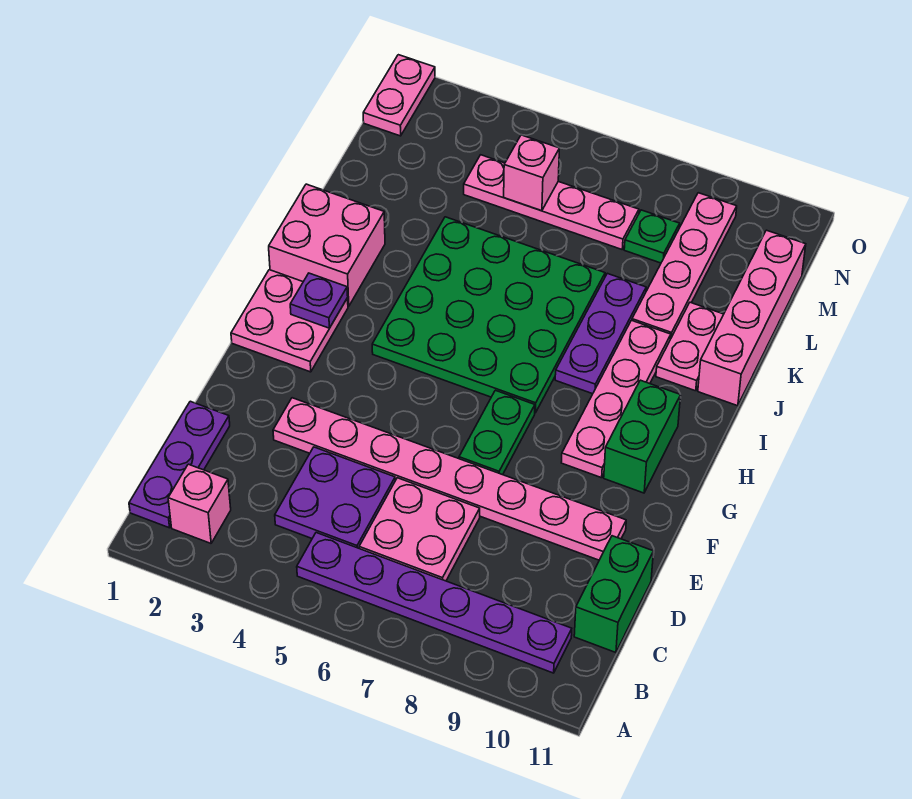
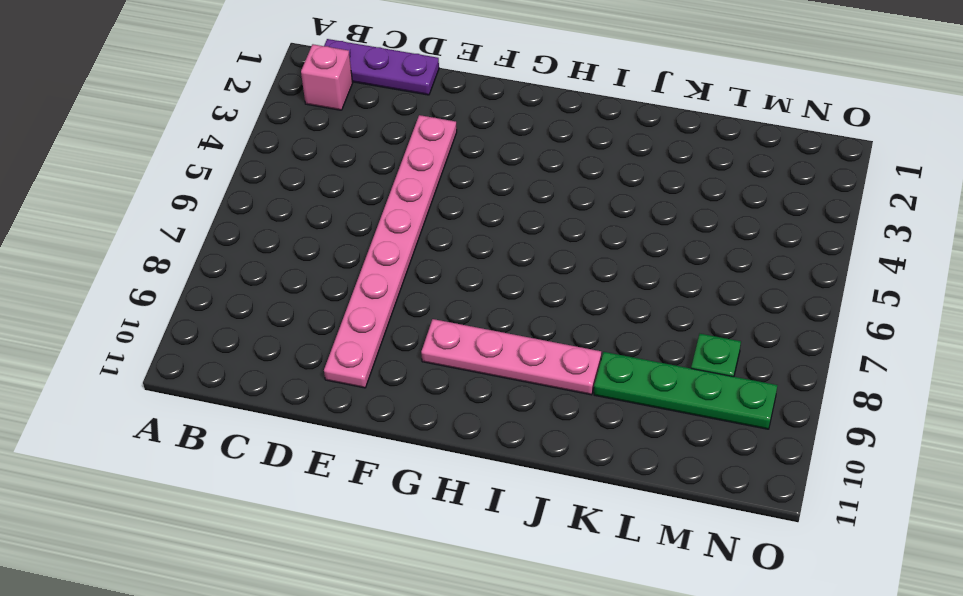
green 1x4 plate [594,352,777,429] -> pink 1x4 plate [632,193,737,337]
none -> purple 1x6 plate [297,533,572,673]
none -> purple 2x2 plate [275,447,395,548]
none -> pink 2x2 plate [359,478,480,581]

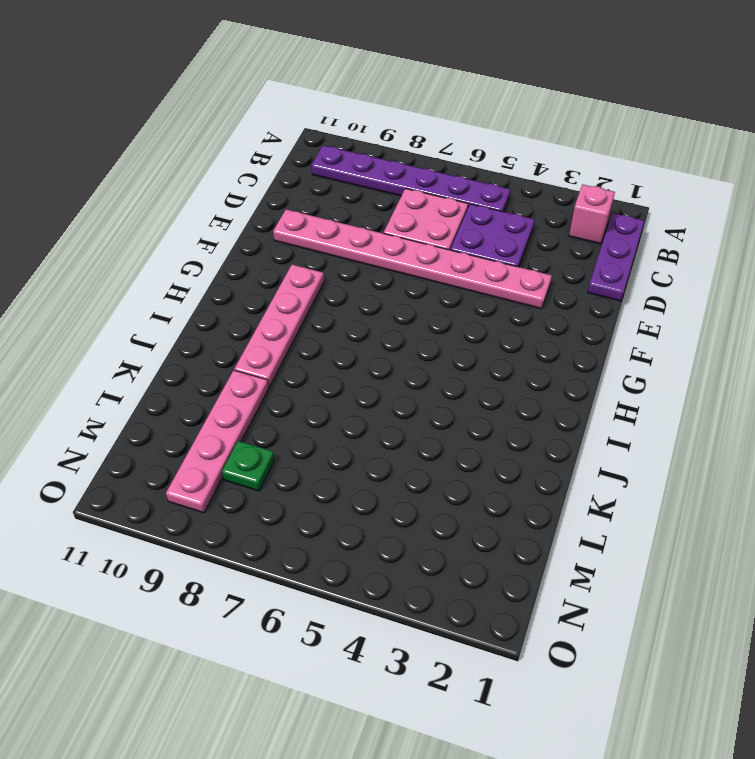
none -> green 1x2 brick [574,536,653,653]
none -> green 1x2 plate [459,390,535,475]
none -> pink 2x2 plate [231,270,348,372]

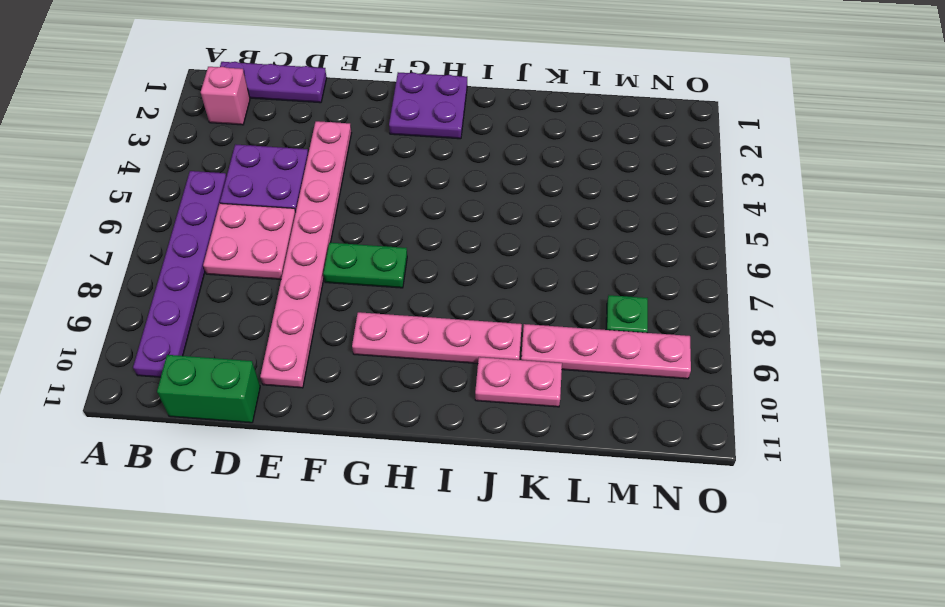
purple 2x2 plate [389,72,467,139] -> pink 2x2 plate [231,270,348,372]
none -> green 1x2 brick [604,380,681,493]
none -> green 4x4 plate [372,217,605,413]
none -> pink 2x2 brick [269,184,385,306]

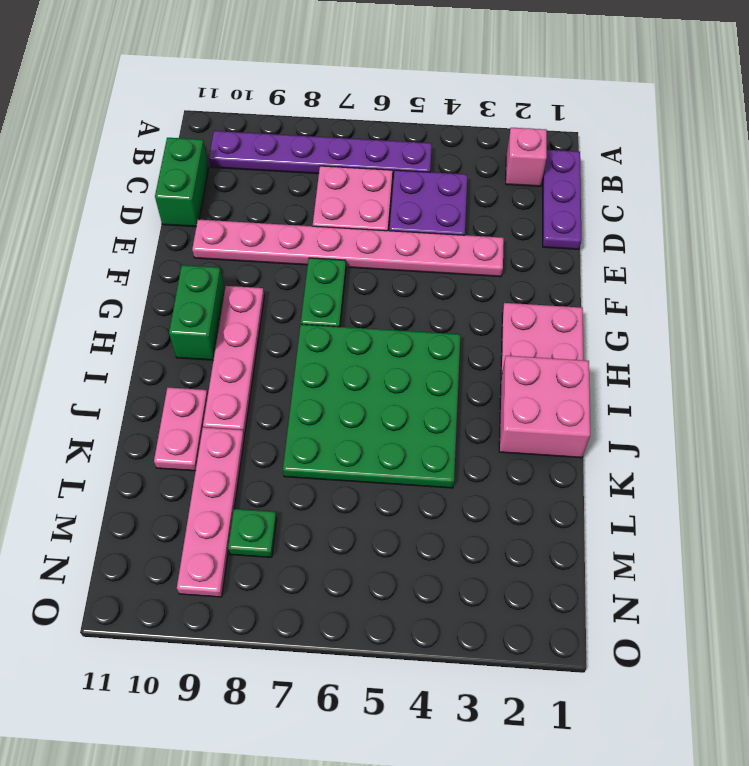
none -> purple 1x3 plate [555,273,646,394]
none -> pink 1x4 brick [698,230,806,406]
none -> pink 1x4 plate [464,155,639,249]

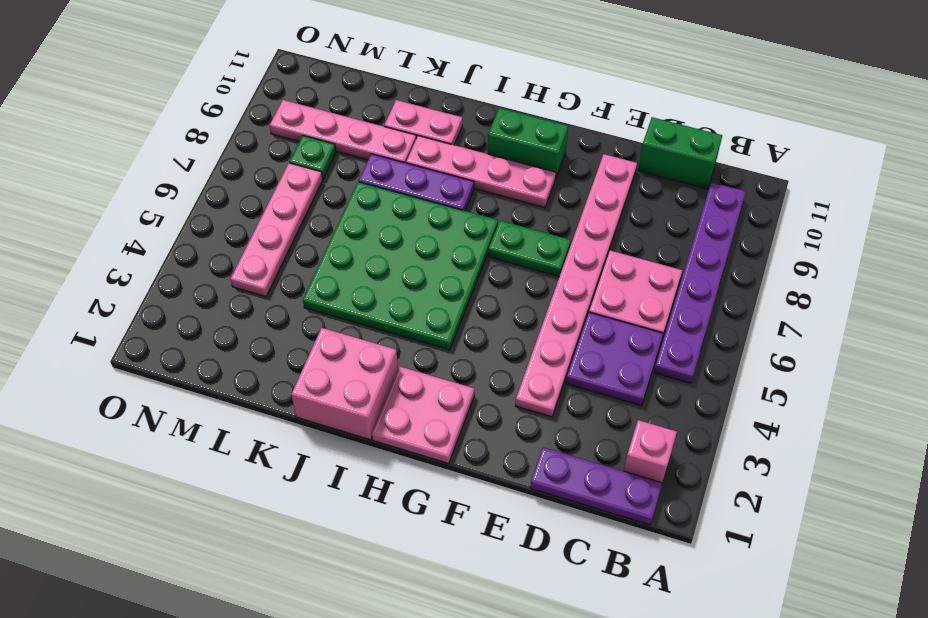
none -> pink 1x4 brick [698,230,806,406]
none -> pink 1x2 plate [363,55,435,136]
none -> purple 1x1 plate [290,273,348,328]

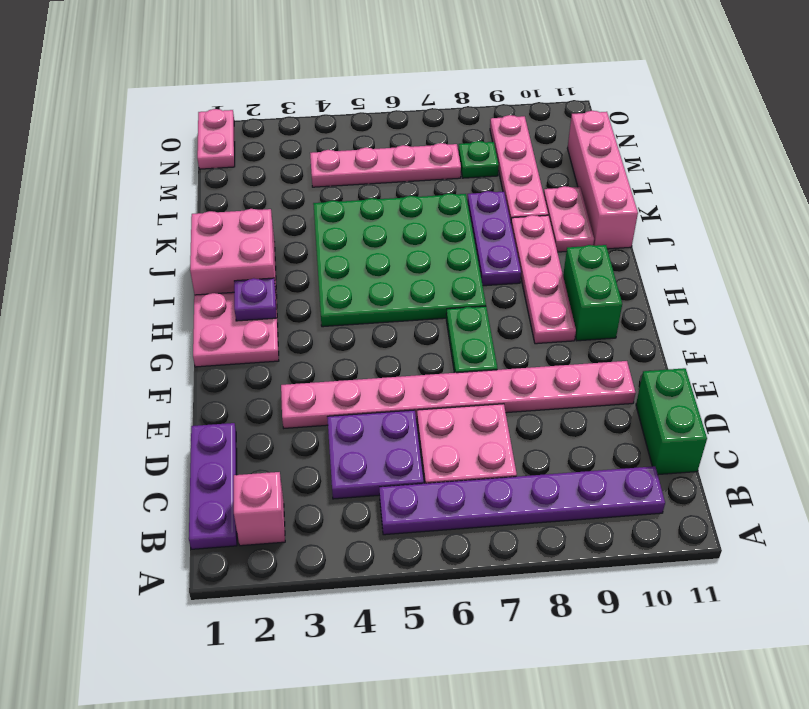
none -> pink 1x1 brick [504,135,559,211]

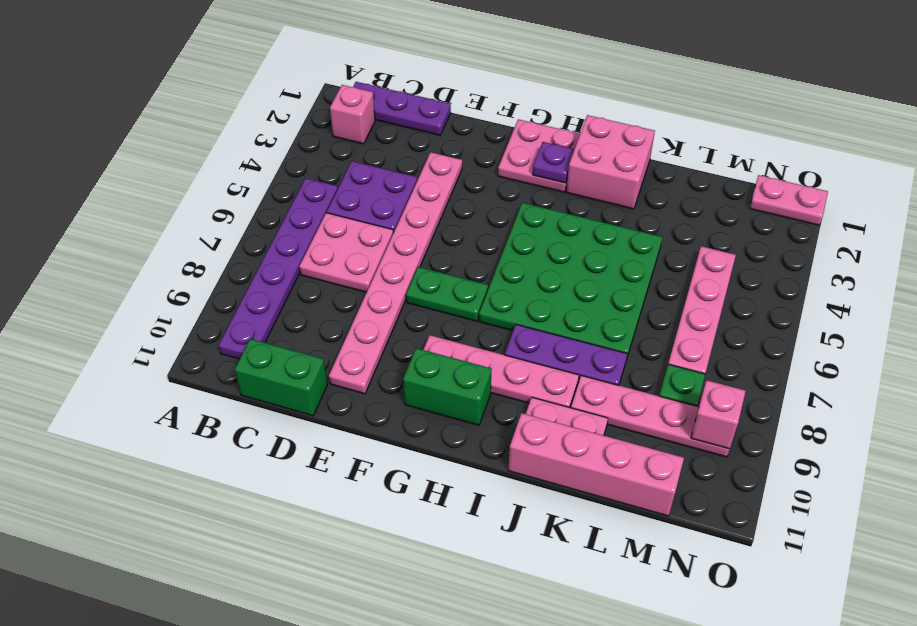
pink 1x1 brick [691,380,746,449] -> pink 1x1 brick moved to [504,135,559,211]

